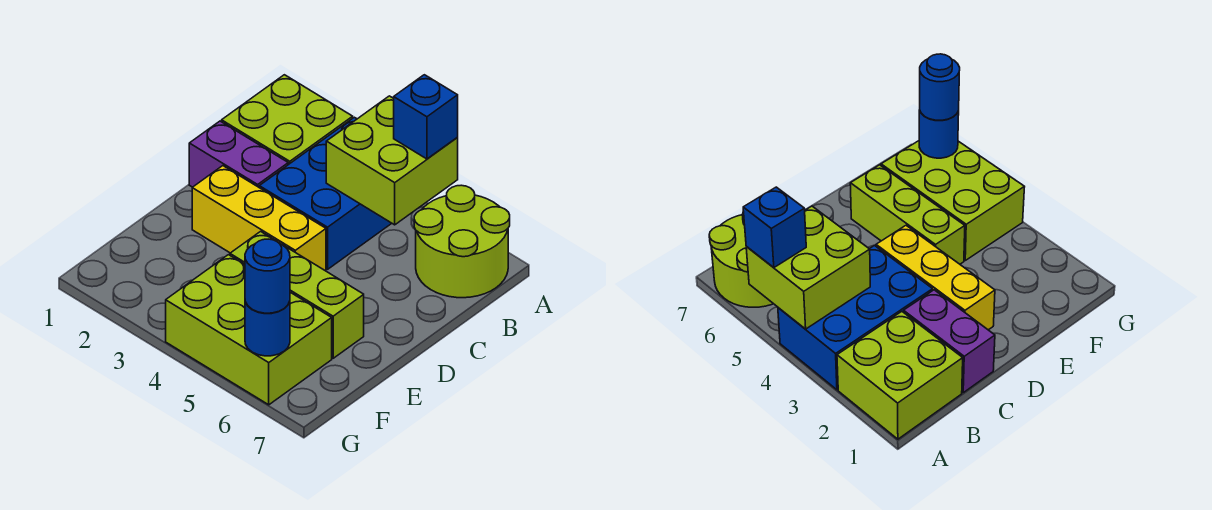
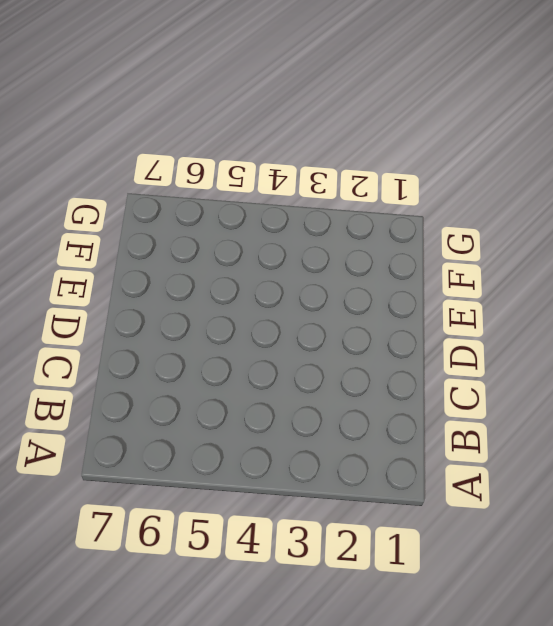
none -> lime 2x2 brick [222,75,353,165]
none -> blue 2x3 brick [259,117,392,269]

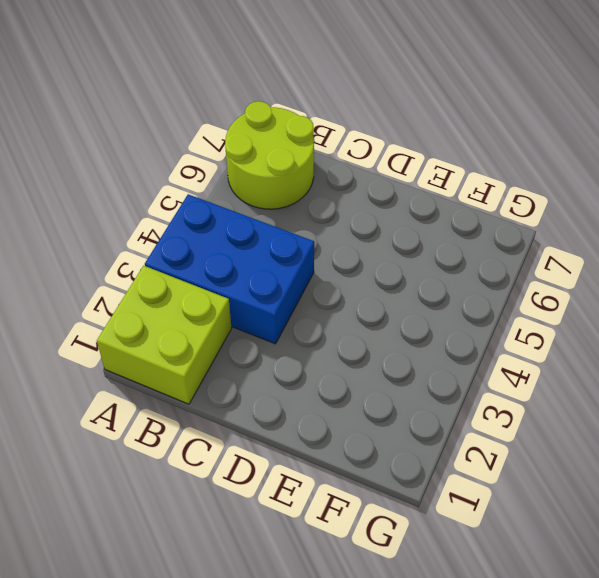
none -> purple 1x2 brick [189,121,288,187]
none -> yellow 1x3 brick [192,166,326,271]

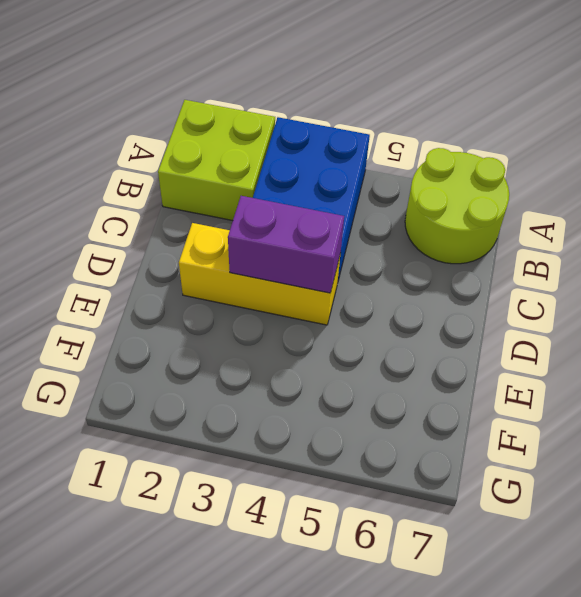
purple 1x2 brick [228,196,344,293] -> purple 1x2 brick moved to [189,121,288,187]
none -> lime 1x3 brick [230,231,364,358]
none -> lime 2x3 brick [166,255,332,405]

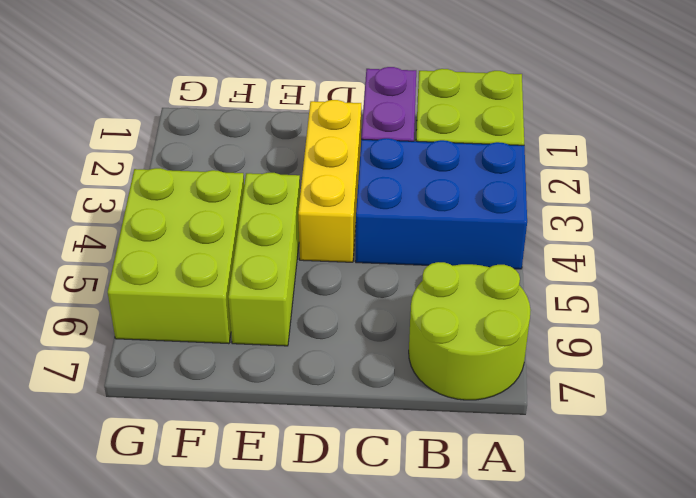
none -> lime 2x2 brick [326,96,458,225]
none -> blue 1x1 round brick [245,301,290,356]

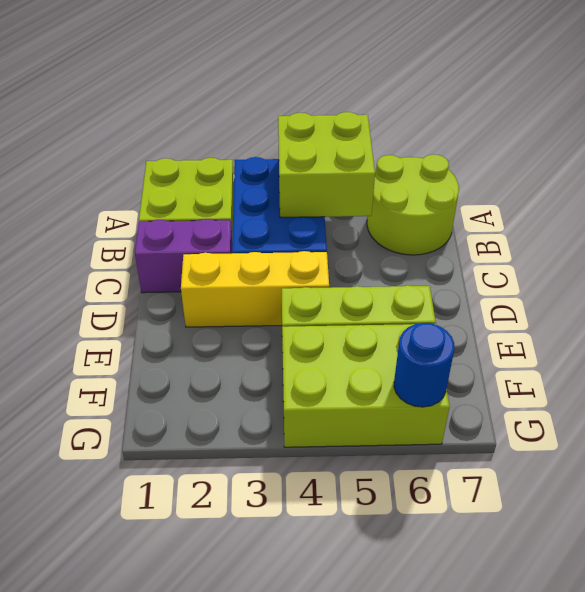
none -> blue 1x1 brick [394,75,458,159]
none -> blue 1x1 round brick [245,239,290,313]

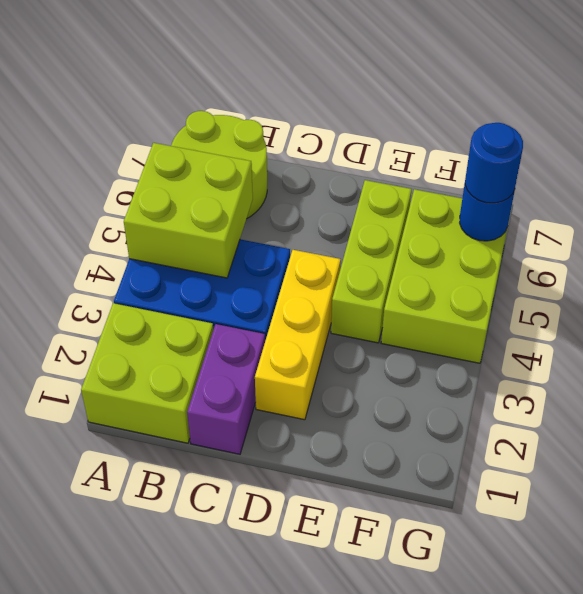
none -> blue 1x1 brick [394,75,458,159]

